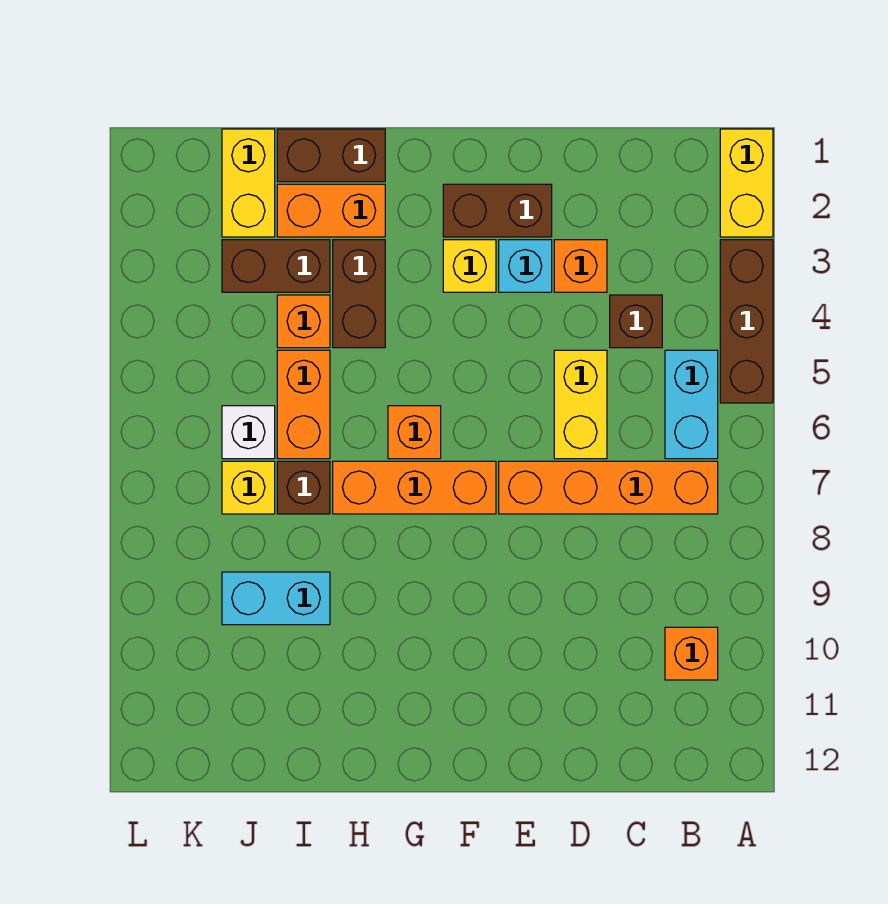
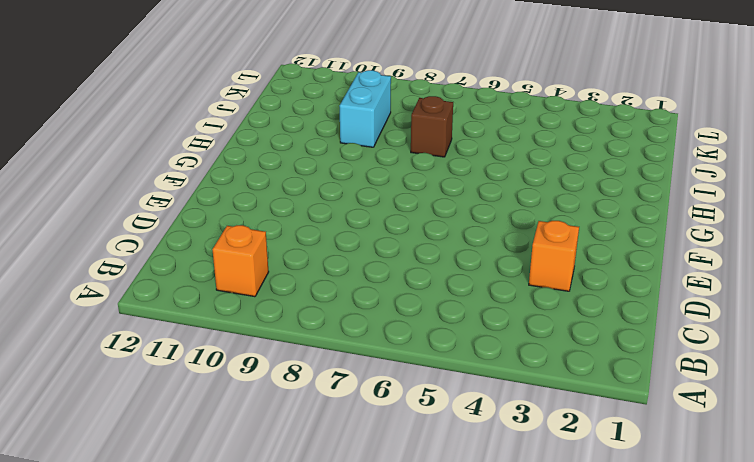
none -> yellow 1x2 brick [720,129,773,237]
none -> brown 1x3 brick [720,240,773,403]
none -> cyan 1x2 brick [665,350,718,459]

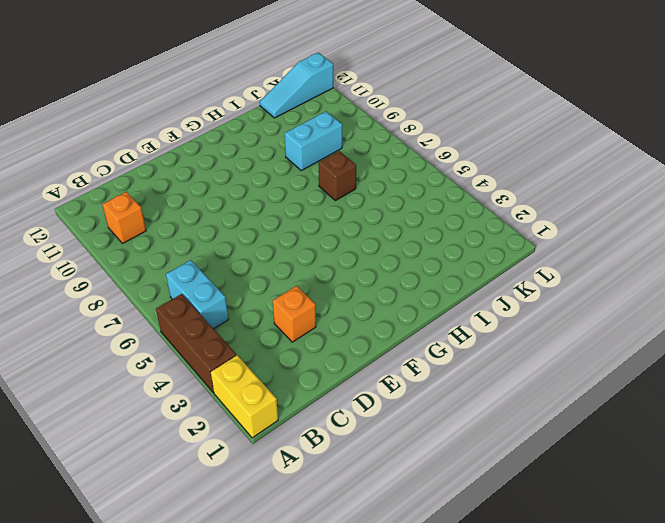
cyan 1x3 slope [260,53,333,118] -> none
none -> orange 1x4 brick [499,461,718,514]
none -> brown 1x1 brick [610,295,662,348]
none -> yellow 1x2 brick [554,350,607,459]

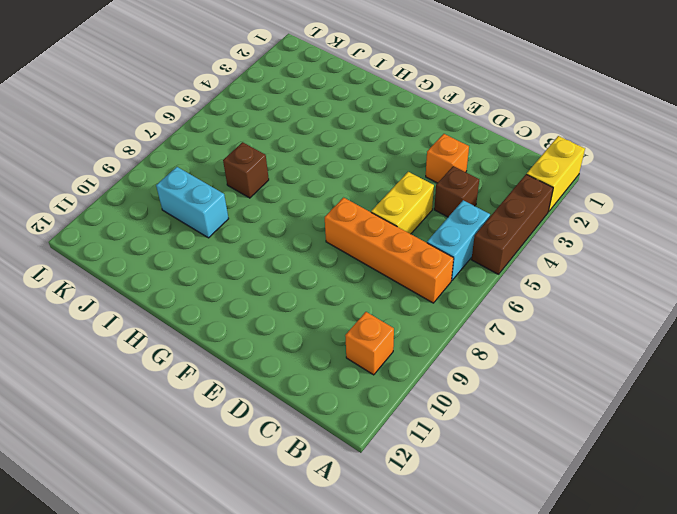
none -> brown 1x2 brick [443,184,552,237]
none -> cyan 1x1 brick [499,240,552,292]
none -> yellow 1x1 brick [443,240,496,292]

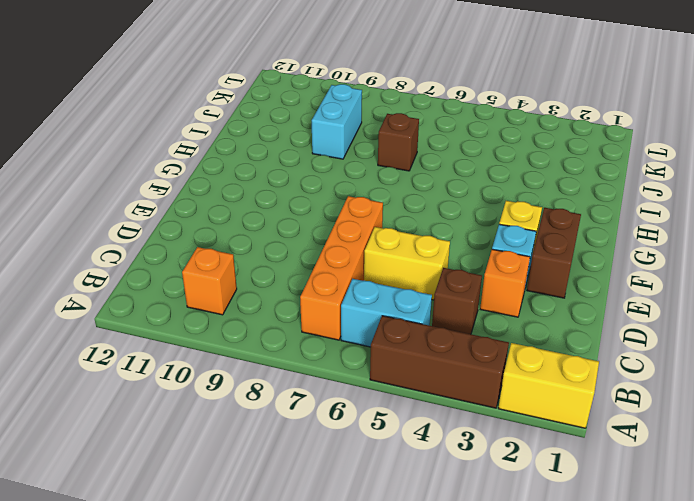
none -> orange 1x3 brick [333,461,496,514]
none -> orange 1x1 brick [388,406,441,459]
none -> brown 1x2 brick [277,129,385,182]

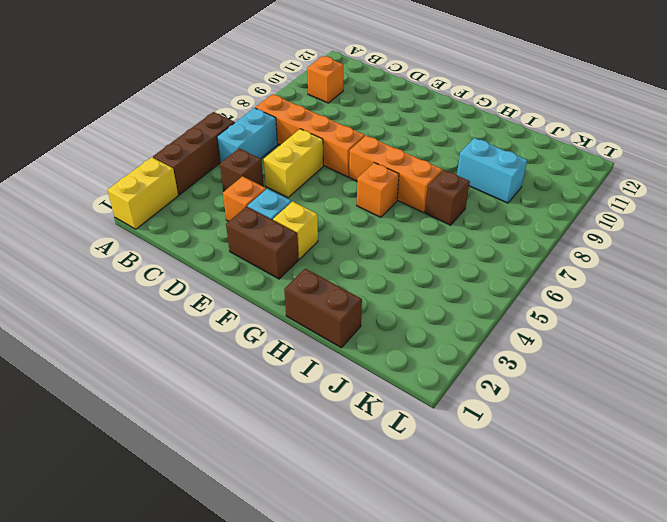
none -> orange 1x2 brick [277,184,385,237]
none -> brown 1x2 brick [333,240,385,348]
none -> brown 1x2 brick [222,240,330,292]

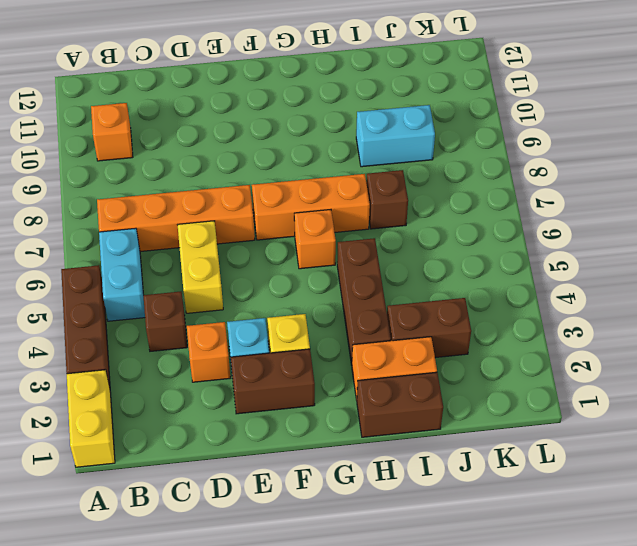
brown 1x3 brick [337,238,391,365] -> brown 1x2 brick [333,240,385,348]
none -> orange 1x1 brick [277,295,330,348]
none -> orange 1x2 brick [277,350,330,459]
none -> yellow 1x2 brick [222,129,275,237]

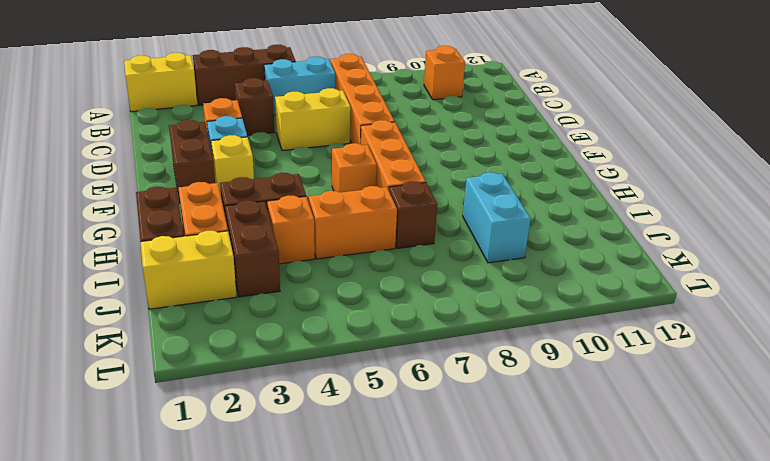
none -> white 1x1 brick [222,406,275,459]
none -> yellow 1x1 brick [222,461,275,514]

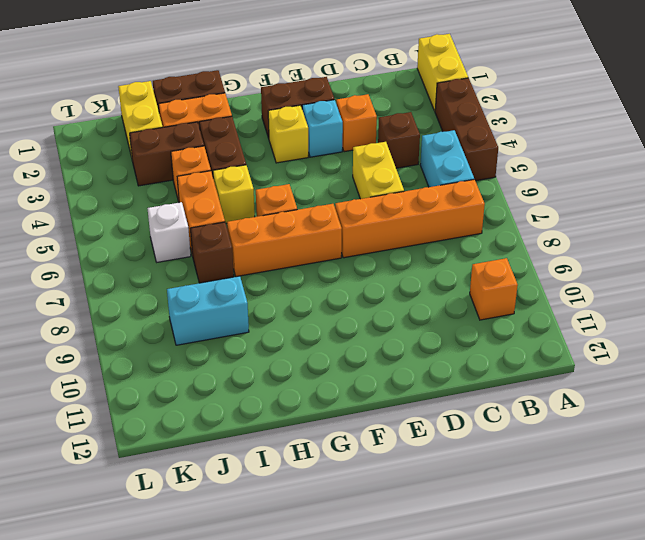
yellow 1x1 brick [213,165,255,223] -> yellow 1x1 brick moved to [222,461,275,514]

